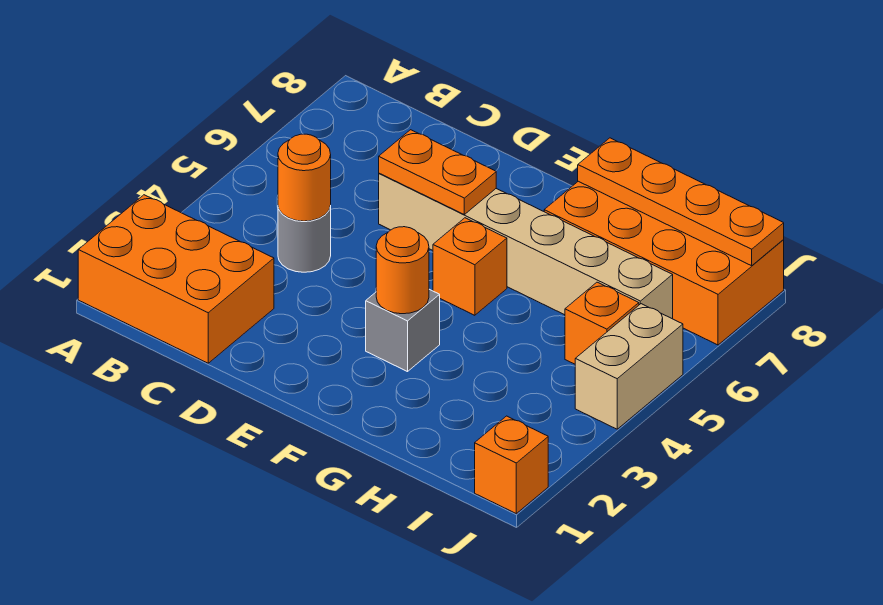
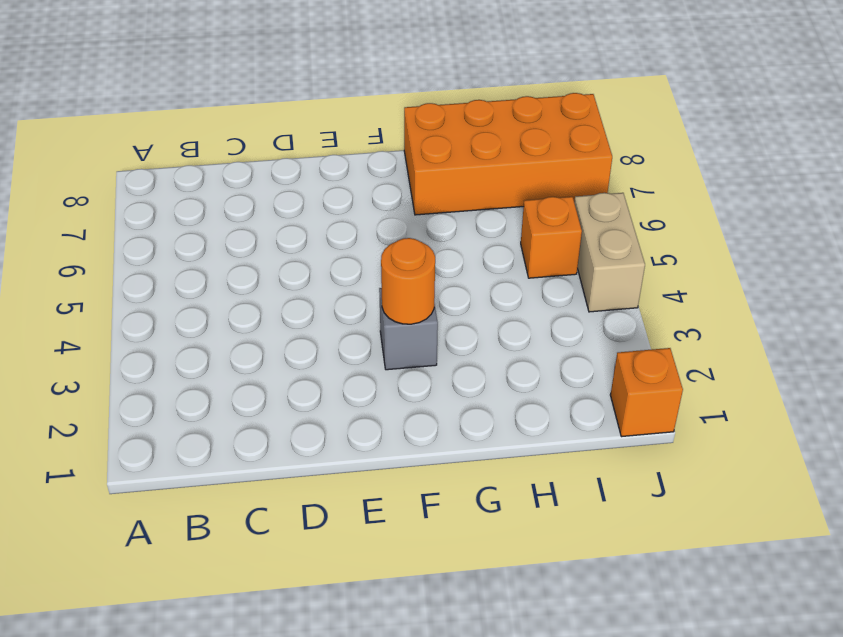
none -> orange 2x3 brick [78,195,274,363]
none -> grey 1x1 round brick [278,206,331,272]
none -> tan 1x6 brick [379,173,673,319]

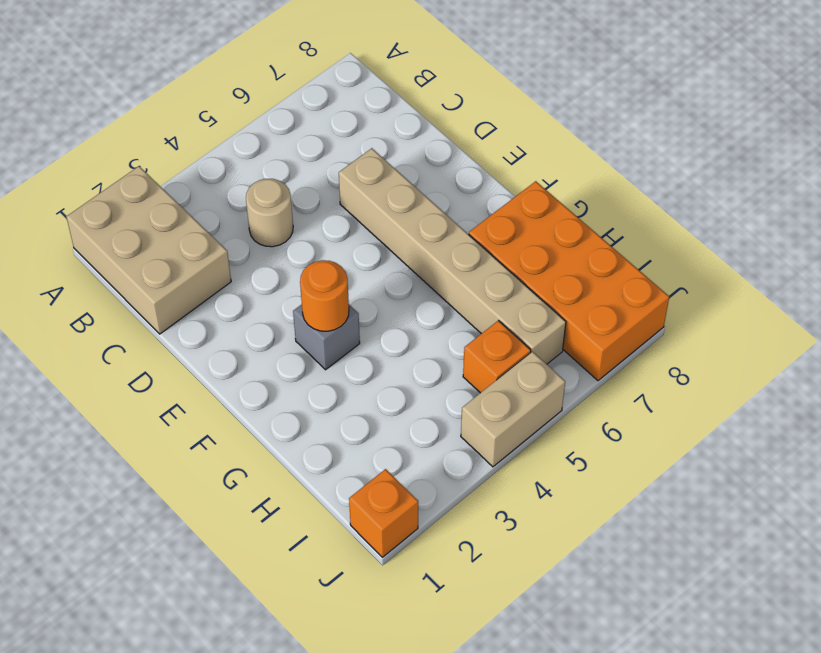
tan 2x3 brick [66,166,231,334] -> orange 2x3 brick [78,195,274,363]
tan 1x1 round brick [246,179,293,247] -> grey 1x1 round brick [278,206,331,272]
none -> orange 1x1 brick [433,218,507,315]
none -> orange 1x1 round brick [278,134,331,221]
none -> orange 1x2 plate [379,130,496,214]

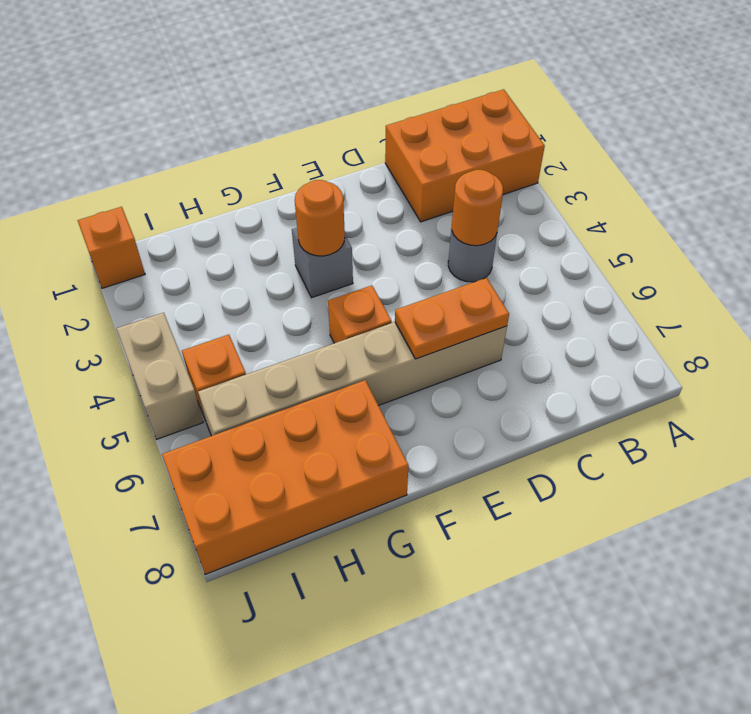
none -> orange 1x4 plate [578,138,784,266]

